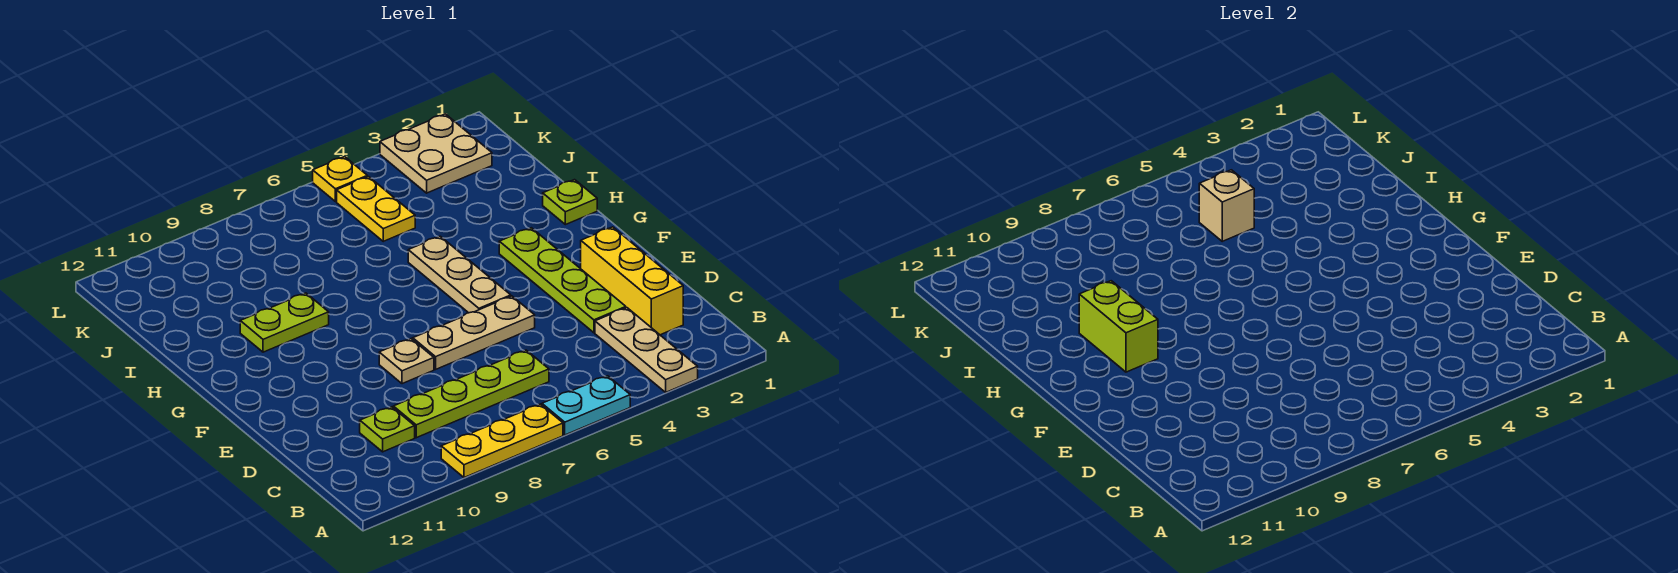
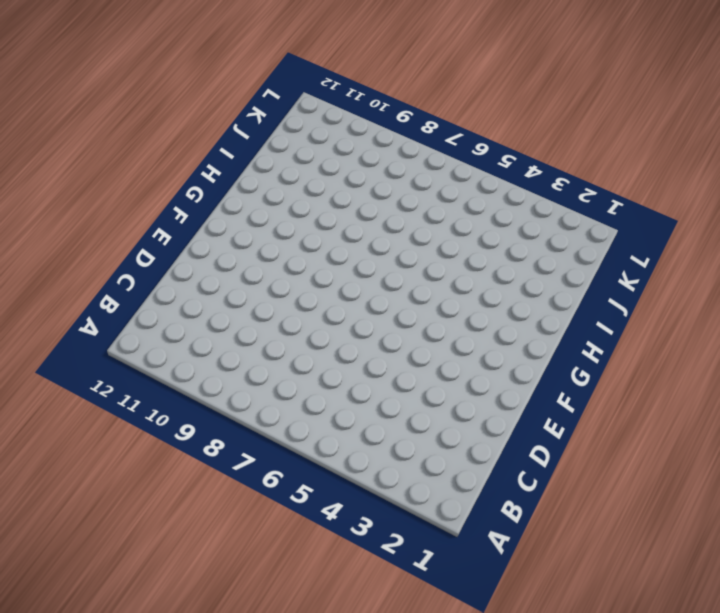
none -> tan 1x3 plate [595,308,698,392]
none -> cyan 1x2 plate [542,376,630,435]
none -> yellow 1x3 plate [441,404,563,478]

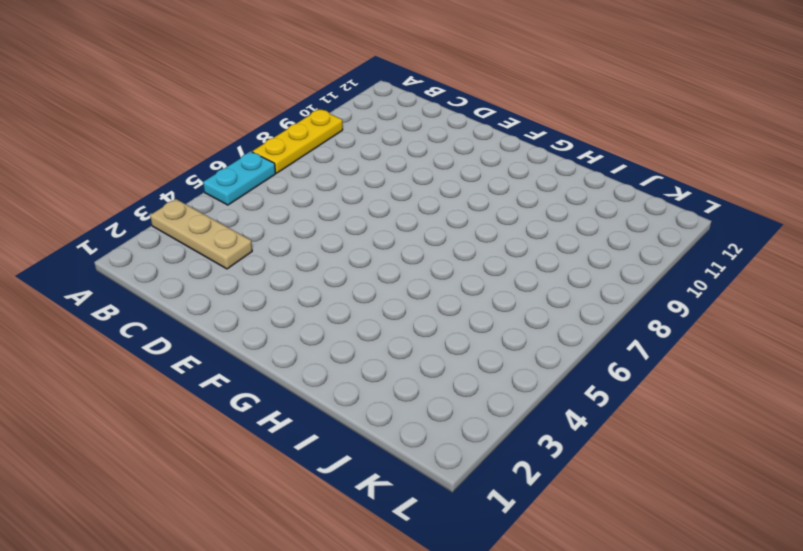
none -> yellow 1x3 brick [581,227,683,335]
none -> lime 1x4 plate [393,350,549,438]
none -> lime 1x1 plate [360,407,415,452]

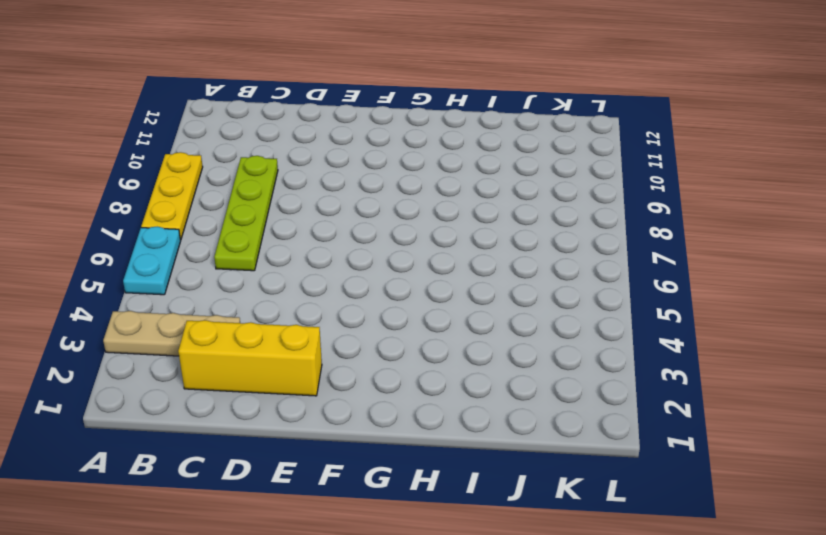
none -> lime 1x1 plate [360,407,415,452]
none -> lime 1x4 plate [499,228,626,333]
none -> tan 1x3 plate [413,296,535,369]

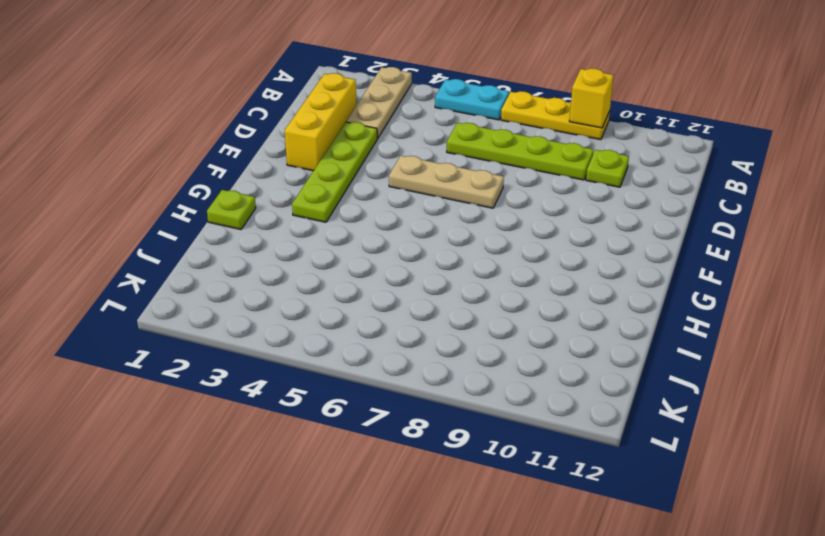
yellow 1x1 brick [569,68,614,128] -> none
none -> tan 1x1 plate [379,339,434,384]
none -> tan 1x3 plate [408,236,511,313]
none -> lime 1x2 plate [240,293,329,352]

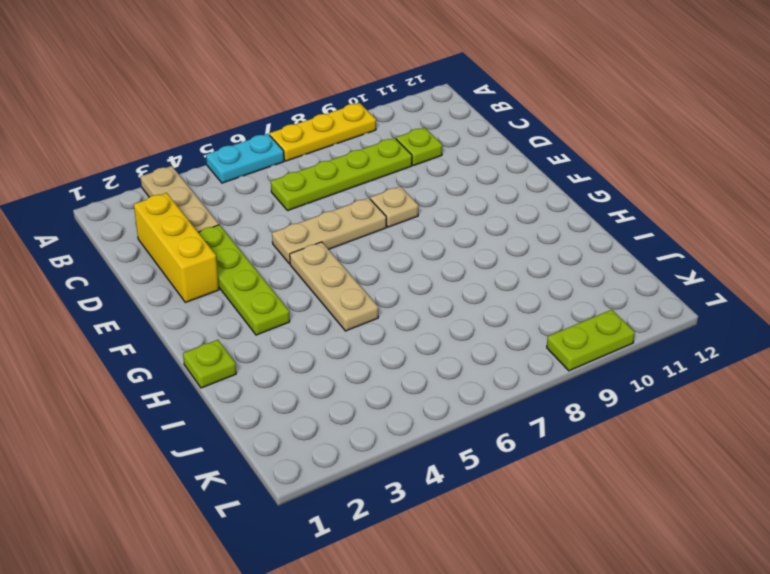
lime 1x2 plate [547,310,635,371] -> lime 1x2 plate moved to [240,293,329,352]
none -> yellow 1x2 plate [337,177,415,241]
none -> tan 2x2 plate [380,114,492,193]
none -> yellow 1x1 plate [313,157,367,202]

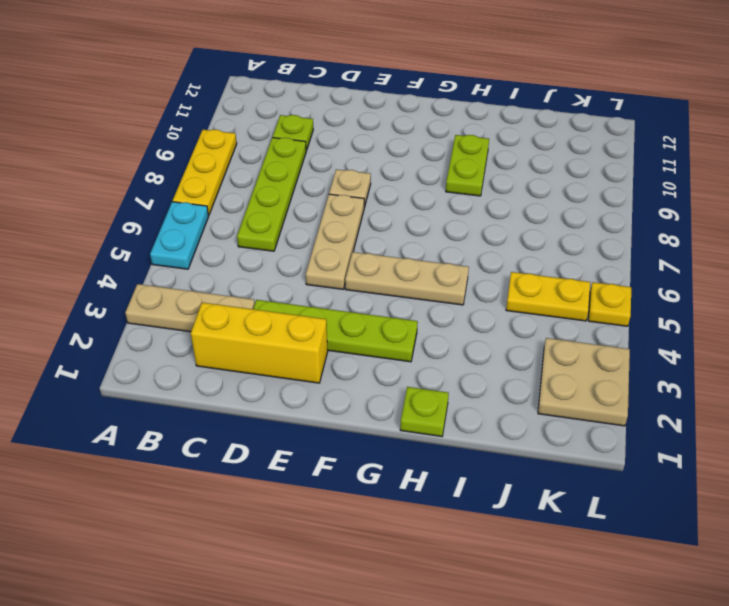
none -> lime 1x2 brick [1079,281,1158,372]
none -> tan 1x1 brick [1199,170,1254,241]

